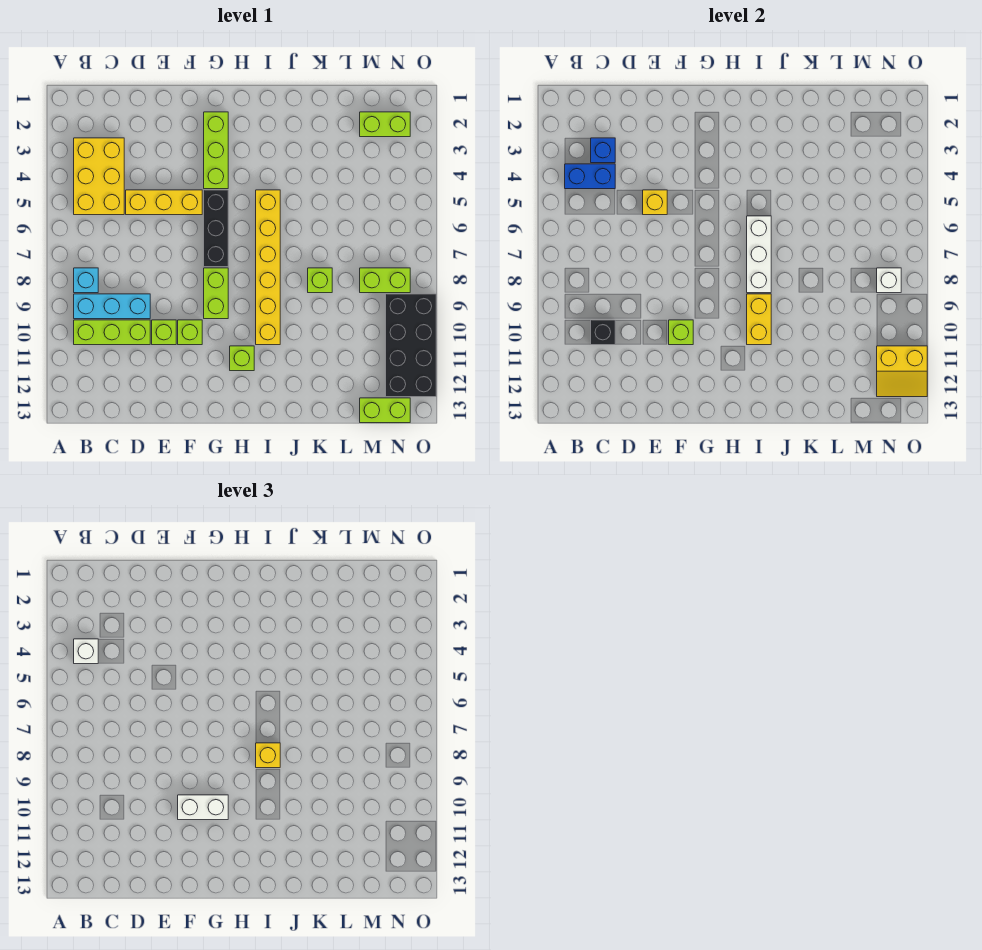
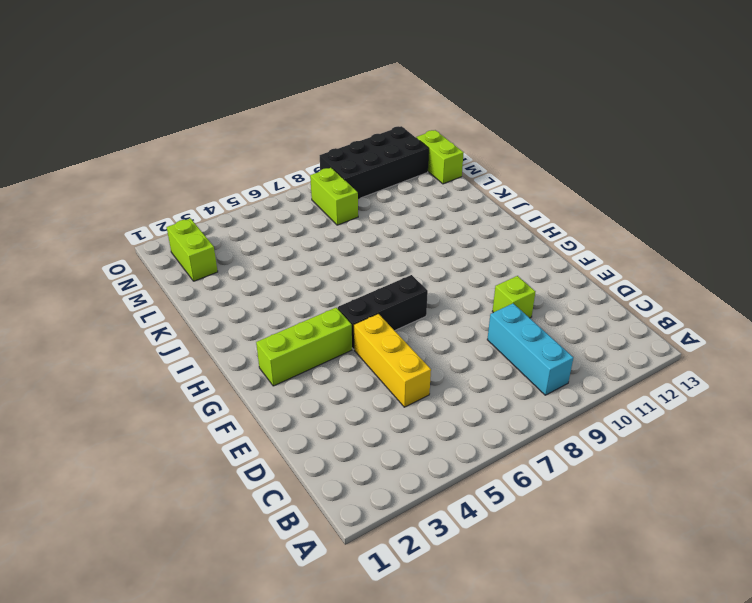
none -> yellow 2x3 brick [74,138,124,215]
none -> cyan 1x1 brick [74,268,98,293]
none -> lime 1x3 brick [74,320,150,345]

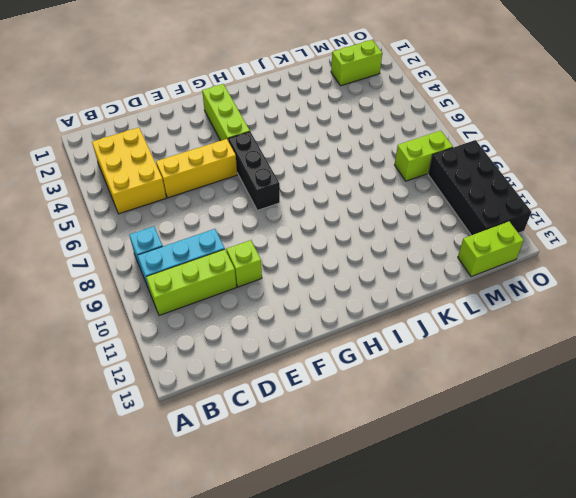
none -> lime 1x1 brick [178,320,202,345]
none -> lime 1x2 brick [204,268,228,319]
none -> lime 1x1 brick [230,346,254,371]

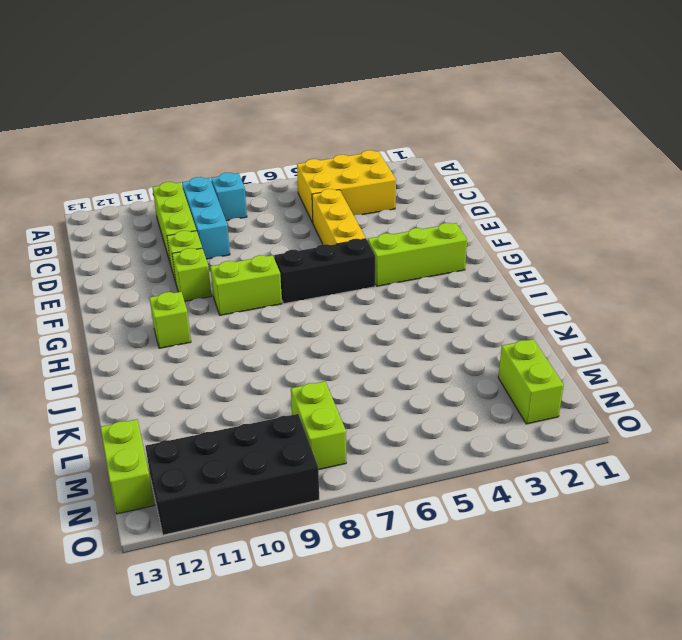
none -> yellow 1x6 brick [256,190,280,345]
none -> lime 1x1 brick [308,268,332,293]
none -> blue 1x2 brick [565,164,615,189]

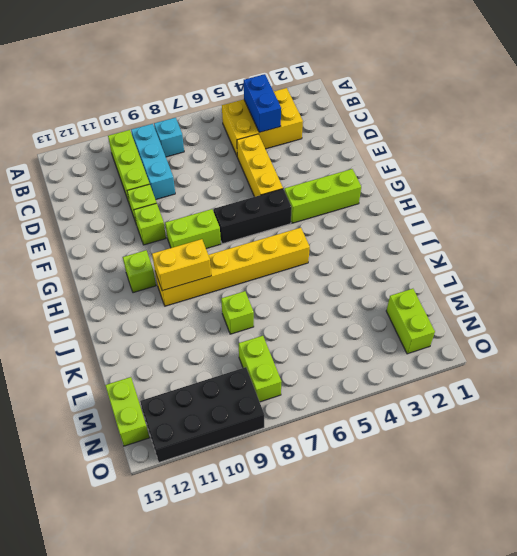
none -> blue 1x1 brick [591,138,615,163]
none -> black 1x1 brick [591,320,615,345]
none -> yellow 1x1 brick [643,190,667,215]

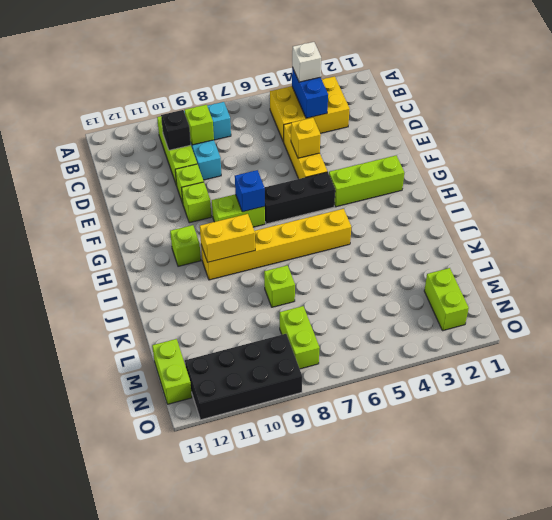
lime 1x1 brick [185,105,214,145] -> lime 1x1 brick moved to [669,320,693,345]
blue 1x1 brick [235,170,265,212] -> blue 1x1 brick moved to [591,138,615,163]
none -> white 1x3 brick [747,216,771,293]
none -> white 1x1 brick [877,268,901,293]
none -> yellow 2x2 slope [877,346,927,397]

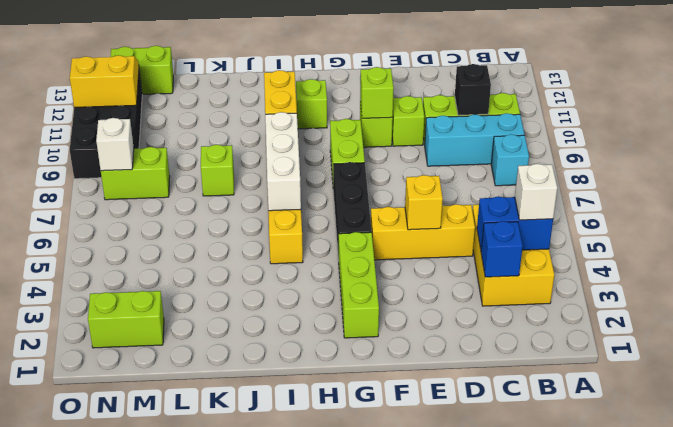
none -> white 1x2 brick [178,795,228,820]
none -> yellow 1x1 brick [256,743,280,768]

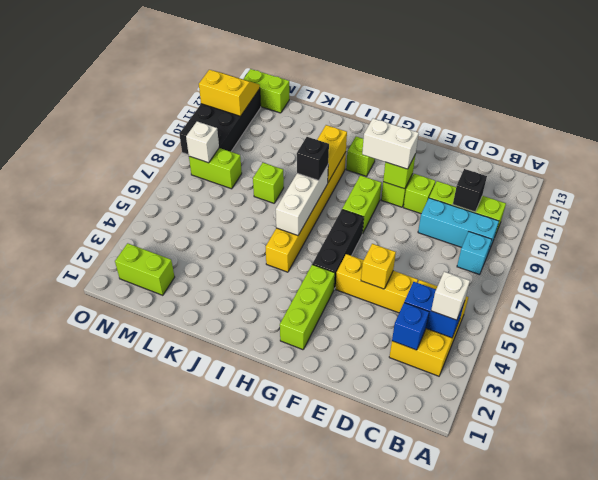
black 1x1 brick [297,137,329,180] -> yellow 1x1 brick [256,743,280,768]

